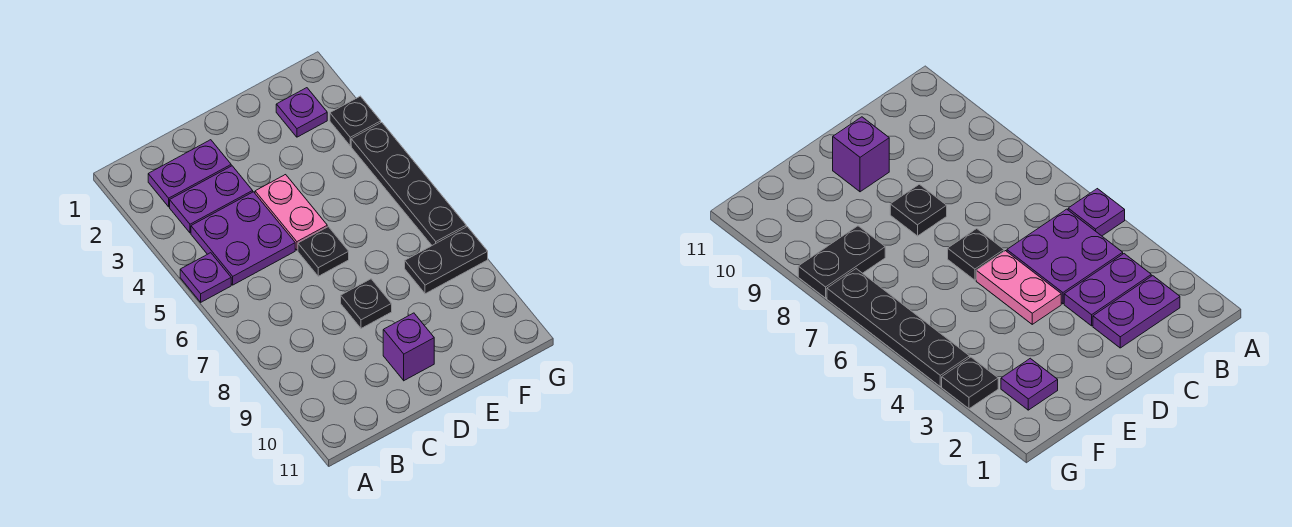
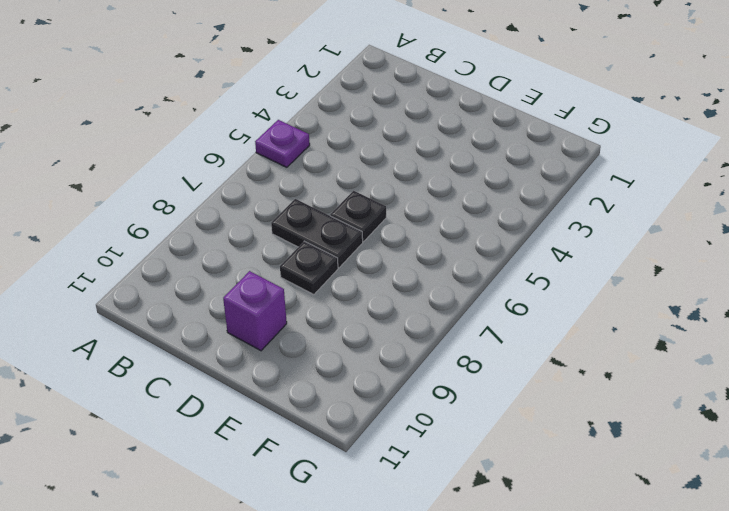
black 1x2 plate [271,199,363,268] -> black 1x2 plate moved to [405,227,488,294]
none -> purple 1x2 plate [148,140,231,207]
none -> purple 1x2 plate [170,166,253,233]
none -> purple 2x2 plate [191,192,295,285]

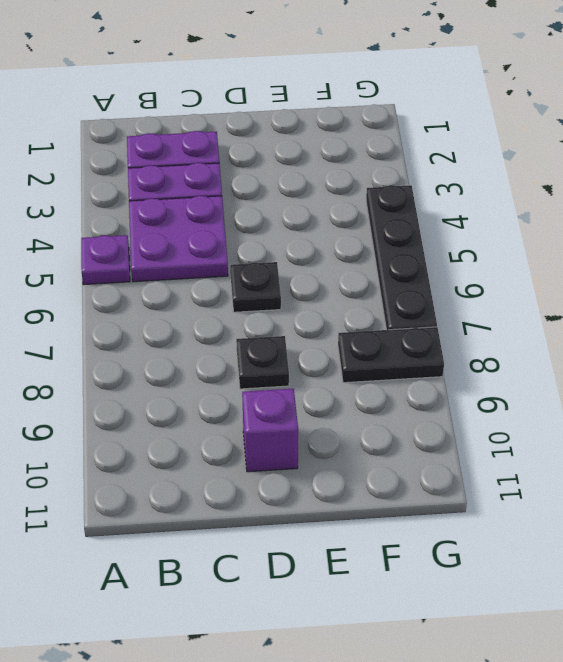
none -> pink 1x2 plate [255,175,327,250]
none -> purple 1x1 plate [276,88,327,137]
none -> black 1x1 plate [330,96,381,146]

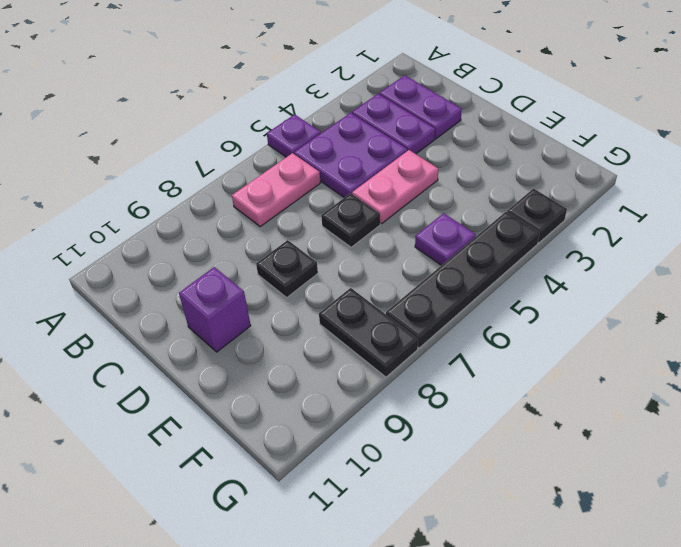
pink 1x2 plate [232,153,320,227] -> none
purple 1x1 plate [415,213,476,265] -> purple 1x1 plate moved to [276,88,327,137]

